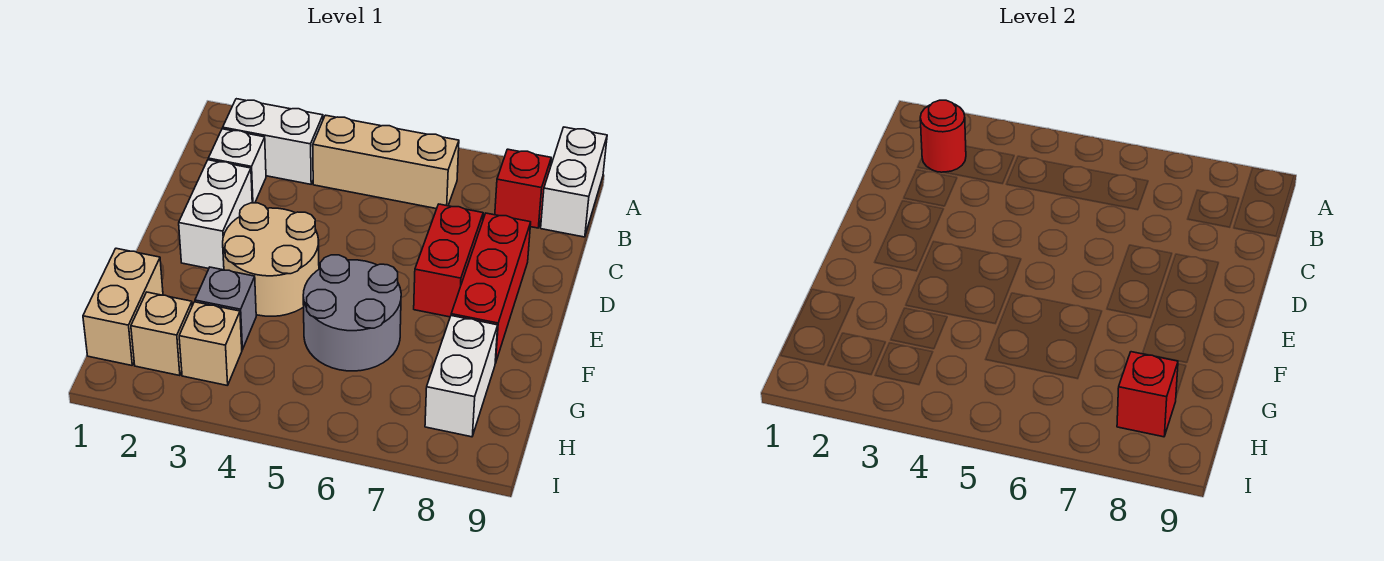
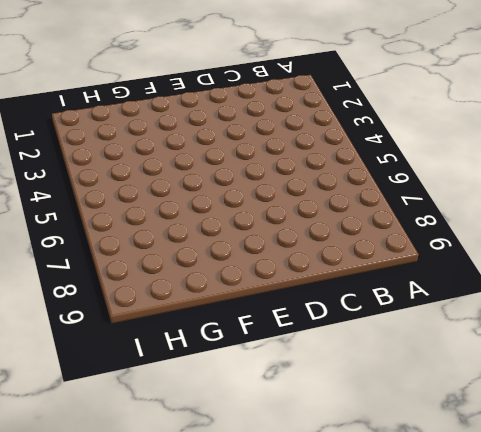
none -> white 1x2 brick [541,127,607,237]
none -> white 1x2 brick [223,99,323,184]
none -> tan 1x3 brick [313,115,459,209]

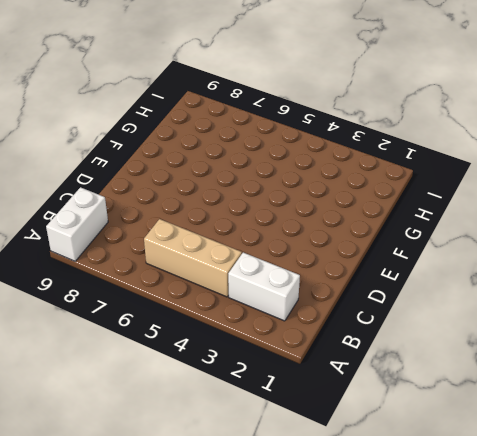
none -> red 1x1 brick [495,149,551,228]
none -> white 1x1 brick [208,129,266,203]
none -> white 1x2 brick [179,160,252,270]

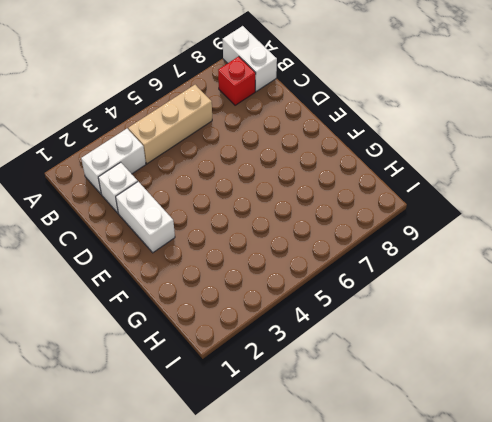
none -> red 1x2 brick [414,204,483,317]
none -> red 1x3 brick [451,213,531,363]
none -> tan 2x2 round brick [223,203,319,316]

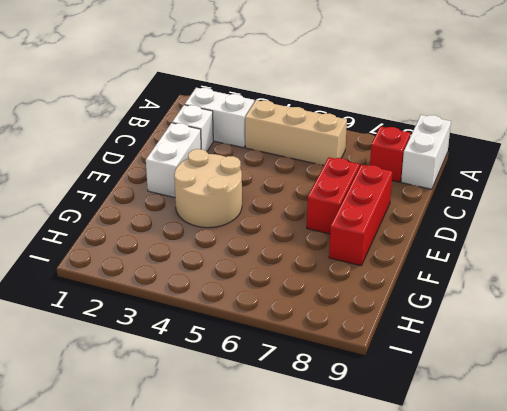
none -> grey 2x2 round brick [303,255,401,371]
none -> tan 1x2 brick [83,248,163,365]
none -> grey 1x1 brick [195,267,256,350]

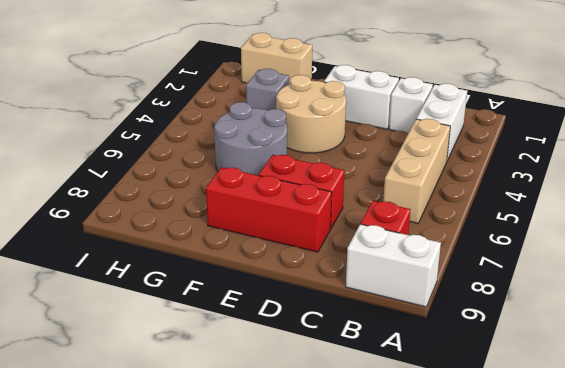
none -> white 1x2 brick [425,316,498,437]
none -> tan 1x1 brick [131,292,192,376]
none -> tan 1x1 brick [179,302,242,386]

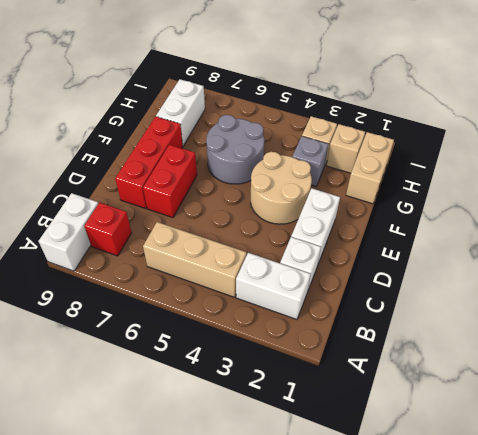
none -> red 1x1 round brick [920,100,966,172]
none -> red 1x1 brick [1117,352,1178,437]

